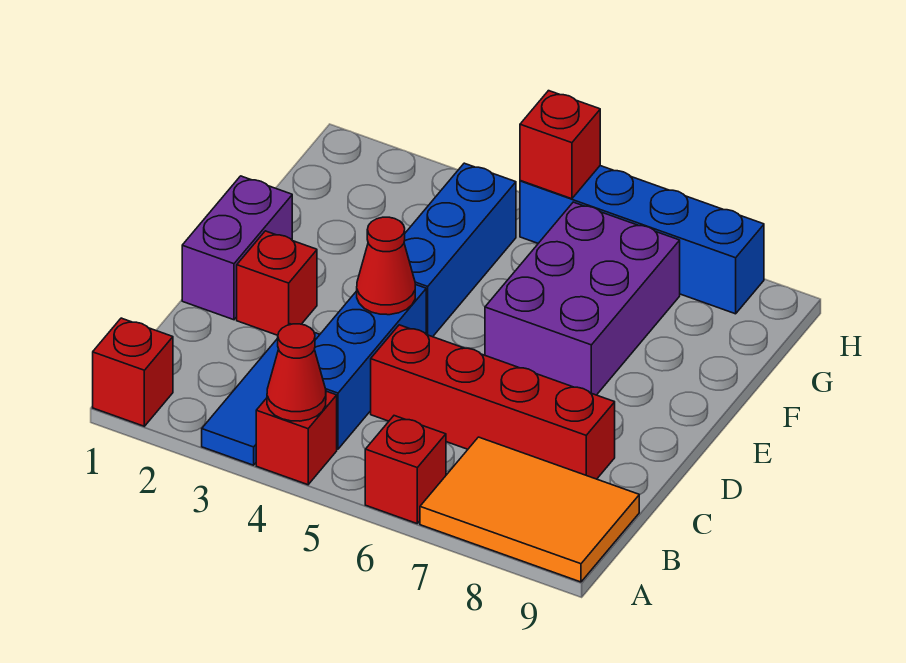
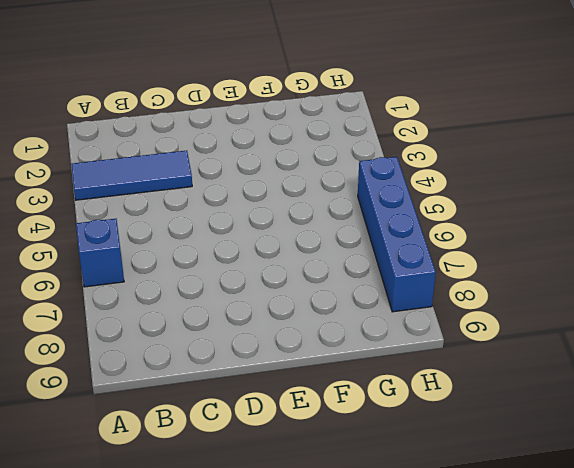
blue 1x1 brick [76,219,124,287] -> red 1x1 brick [365,416,446,523]
none -> red 1x1 brick [93,318,173,426]
none -> red 1x1 brick [256,391,337,485]
none -> orange 2x3 tile [420,437,639,582]

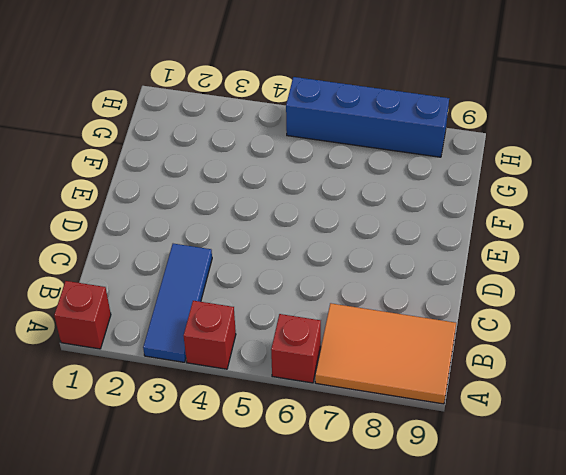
none -> blue 1x3 brick [314,284,426,449]
none -> red 1x4 brick [371,325,615,479]
none -> purple 1x2 brick [182,176,292,320]

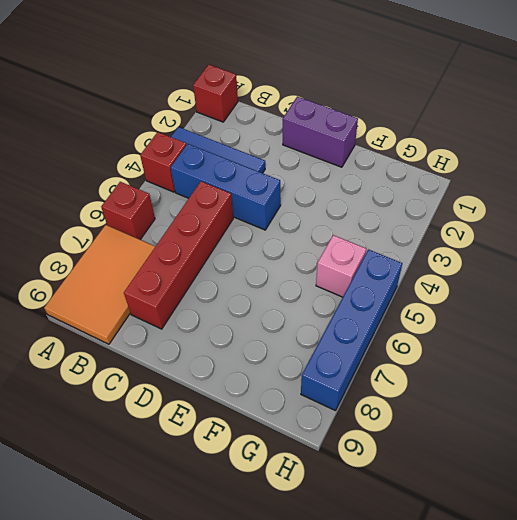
pink 1x1 brick [316,235,366,297] -> none
none -> red 1x1 brick [237,231,317,335]
none -> blue 1x3 brick [404,163,516,337]
none -> purple 2x3 brick [485,202,680,395]

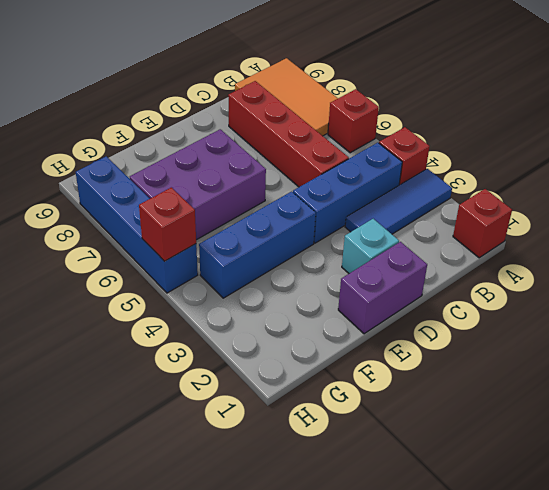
cyan 1x1 brick [342,219,399,273] -> red 1x1 brick [237,231,317,335]
none -> red 1x1 cone [267,324,326,421]
none -> red 1x1 cone [357,217,415,315]

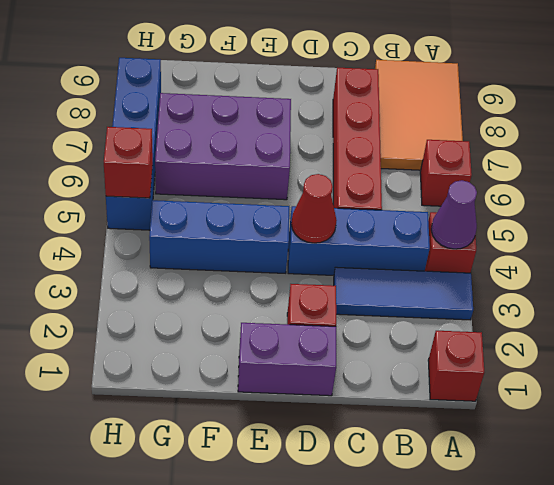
purple 1x1 cone [431,180,477,249] -> red 1x1 cone [267,324,326,421]

